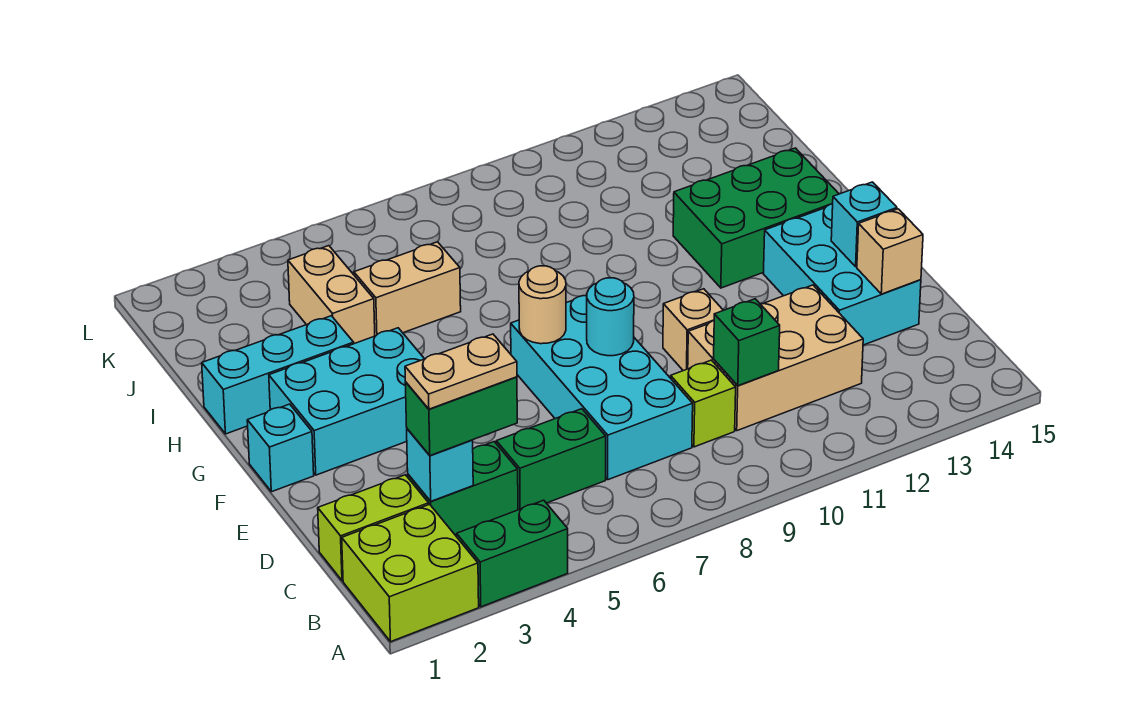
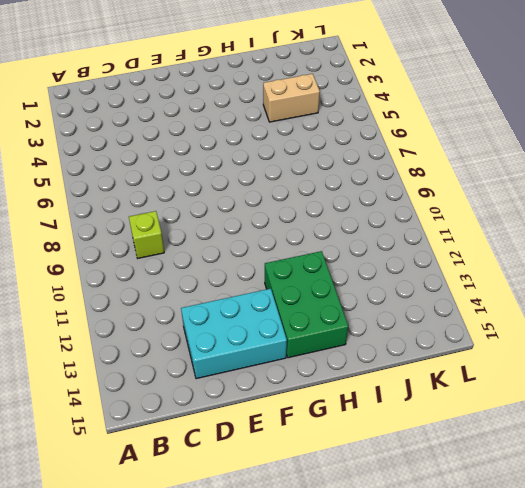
none -> lime 2x2 brick [342,504,479,642]
none -> green 1x2 brick [457,500,568,607]
none -> lime 1x2 brick [318,475,429,581]

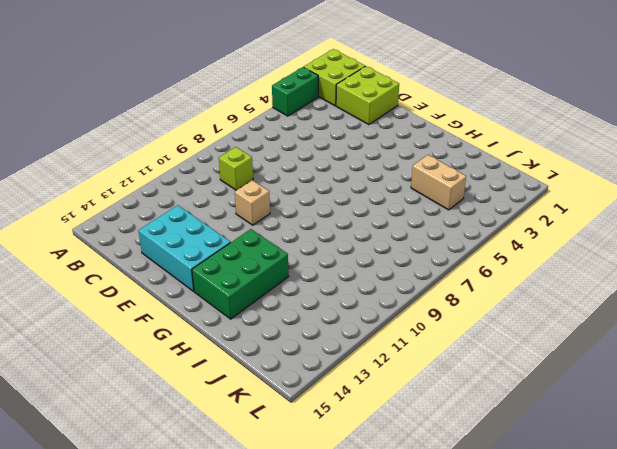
lime 2x2 brick [336,66,399,125] -> lime 1x2 brick [318,475,429,581]
none -> green 1x2 brick [408,442,518,537]
none -> green 1x2 brick [496,409,606,510]
none -> cyan 2x4 brick [511,296,693,480]

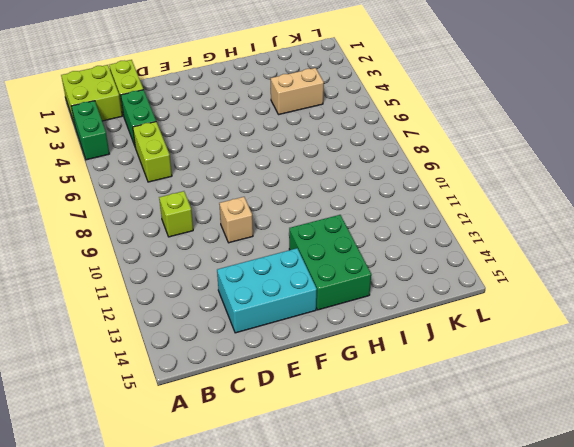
lime 1x2 brick [133,122,172,182] -> green 1x2 brick [496,409,606,510]
none -> cyan 2x4 brick [511,296,693,480]
none -> tan 2x3 brick [688,285,863,431]
none -> cyan 1x1 brick [247,404,314,492]

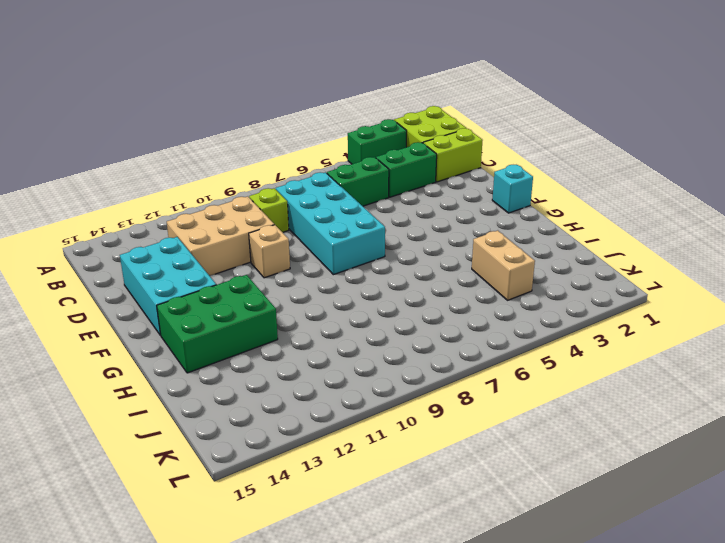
none -> cyan 2x3 brick [269,328,424,475]
none -> cyan 1x3 brick [202,316,354,434]
none -> tan 1x2 brick [354,242,461,336]

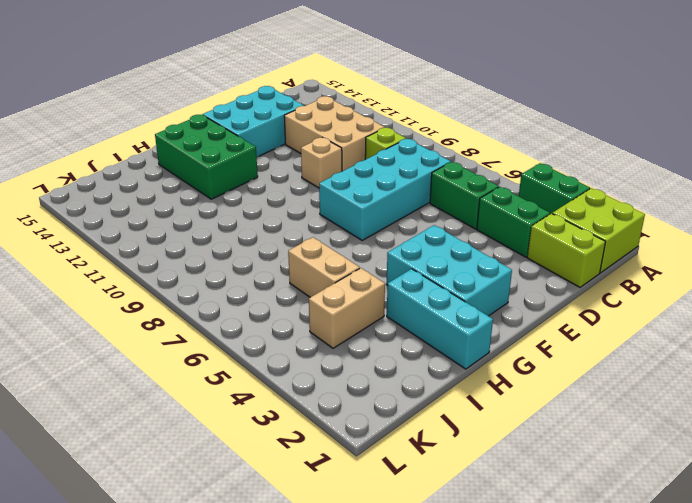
none -> cyan 1x1 brick [247,404,314,492]
none -> cyan 1x1 brick [407,429,473,501]
none -> green 1x1 brick [714,299,780,386]

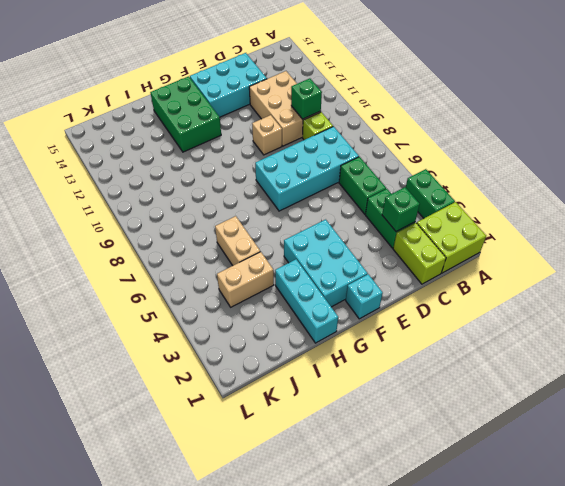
green 1x1 brick [382,187,420,231] -> cyan 1x1 brick [407,429,473,501]
none -> tan 1x1 brick [857,209,923,294]
none -> cyan 1x1 round brick [586,278,634,356]
none -> cyan 1x1 brick [831,182,897,267]

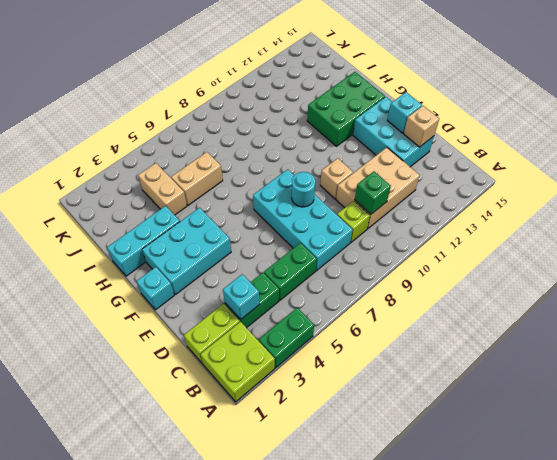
none -> tan 1x1 round brick [519,266,566,344]
none -> green 1x2 brick [405,377,517,456]
none -> tan 1x2 plate [405,334,517,409]

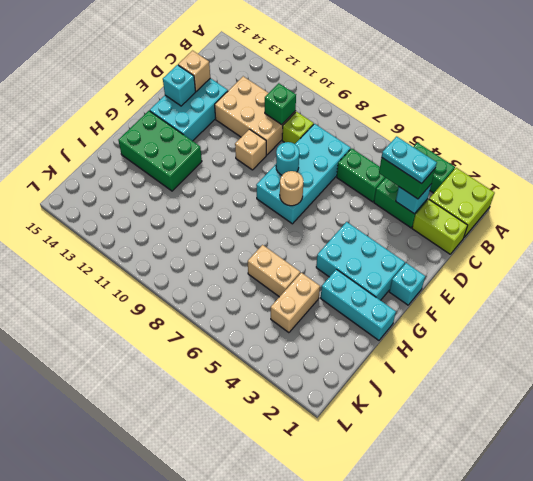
cyan 1x2 plate [382,136,437,184] -> tan 1x2 plate [405,334,517,409]

